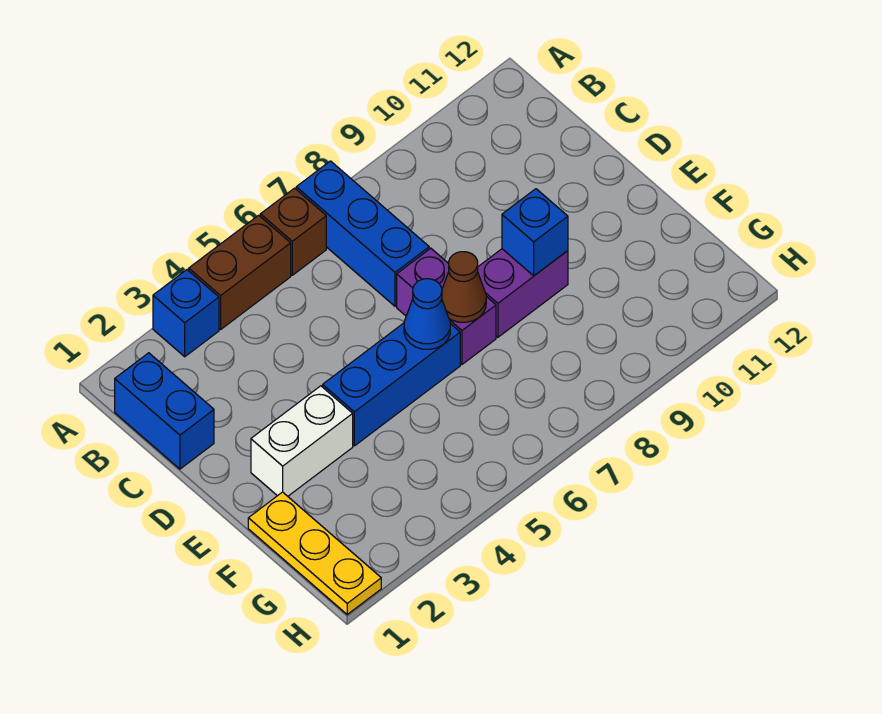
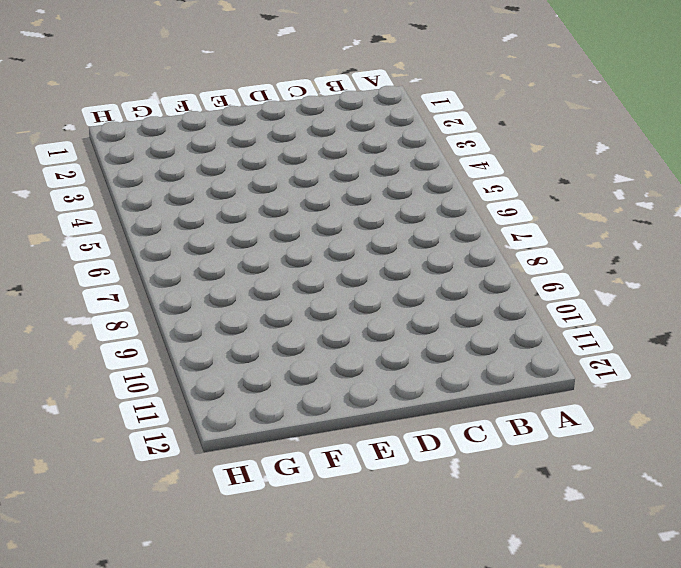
none -> blue 1x1 brick [153,270,219,357]
none -> brown 1x2 brick [189,215,291,329]
none -> brown 1x1 brick [260,188,326,275]

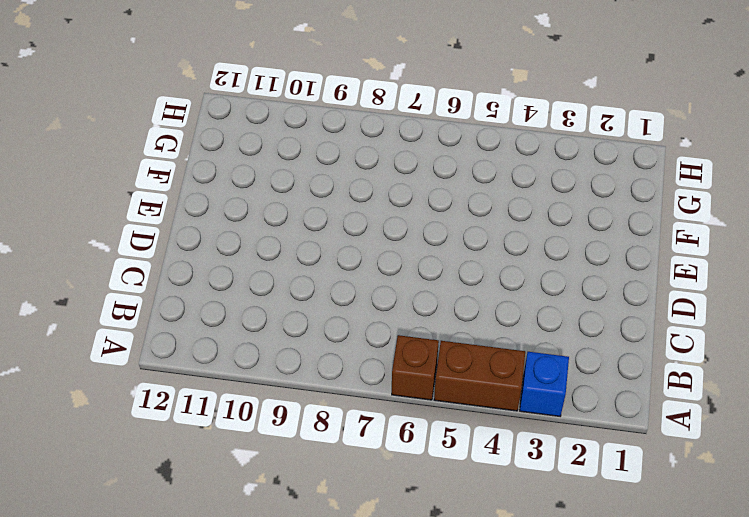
none -> blue 1x3 brick [296,161,429,306]
none -> blue 1x2 brick [115,353,214,469]
none -> purple 1x2 brick [397,248,496,364]

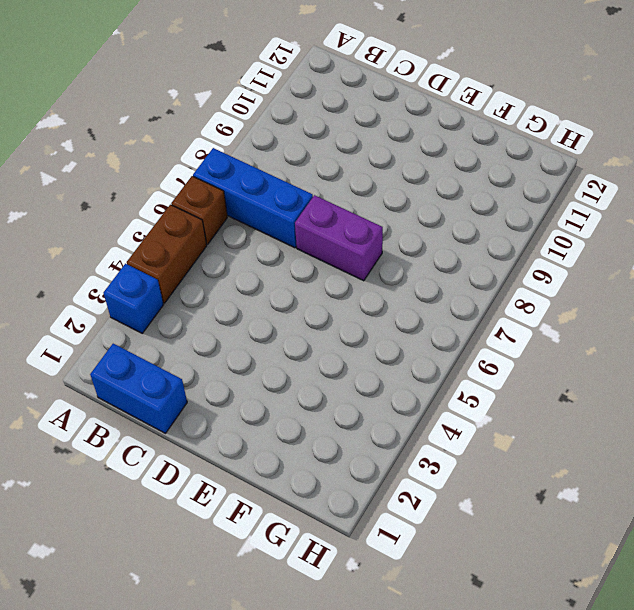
none -> white 1x2 brick [251,386,353,496]
none -> blue 1x3 brick [323,323,460,446]
none -> purple 1x2 brick [478,249,568,337]

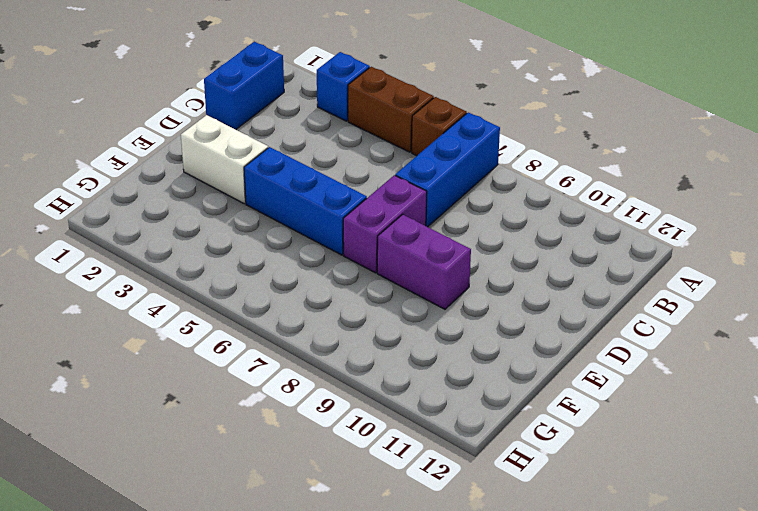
none -> yellow 1x3 plate [248,492,381,614]
none -> blue 1x1 cone [404,279,450,349]
none -> brown 1x1 cone [442,252,486,322]

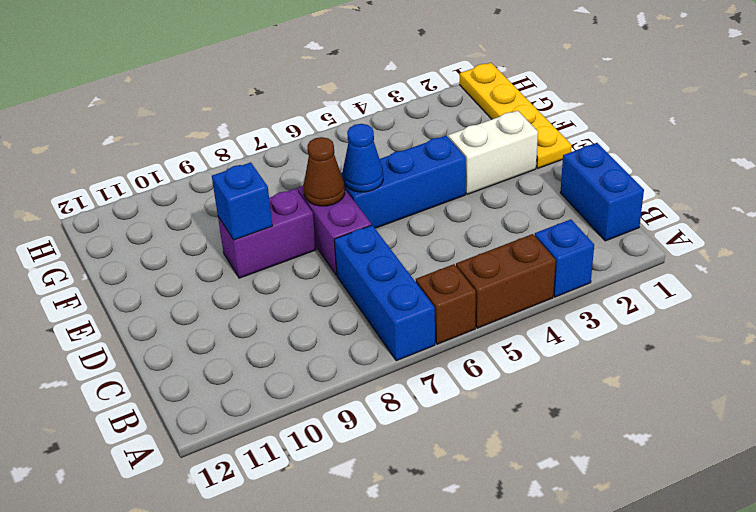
yellow 1x4 plate [460,63,571,168] -> yellow 1x3 plate [248,492,381,614]

